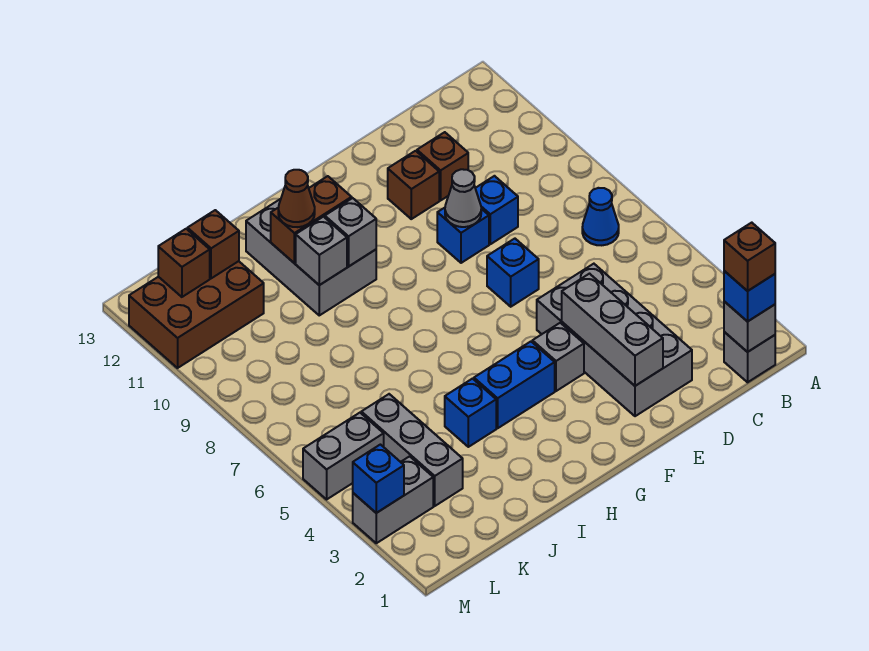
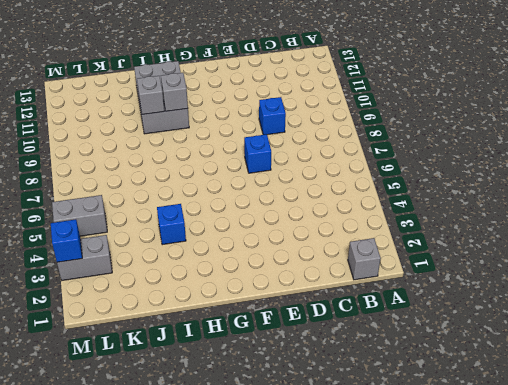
none -> blue 1x1 cone [582,188,619,245]
none -> grey 2x4 brick [537,264,692,416]
none -> brown 1x1 brick [417,132,468,200]

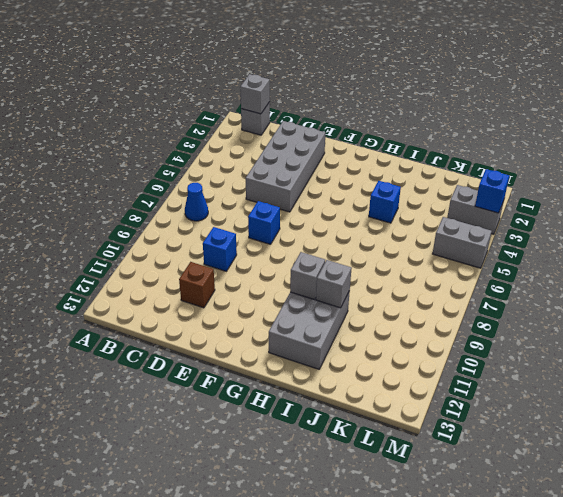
none -> blue 1x1 brick [437,208,489,263]
none -> brown 1x1 brick [388,151,439,219]
none -> grey 1x1 brick [532,323,584,391]

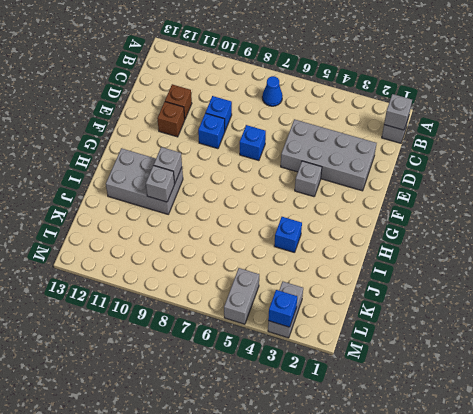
none -> blue 1x2 brick [474,342,555,428]
none -> grey 1x3 brick [361,394,463,506]
none -> brown 2x3 brick [129,261,264,368]

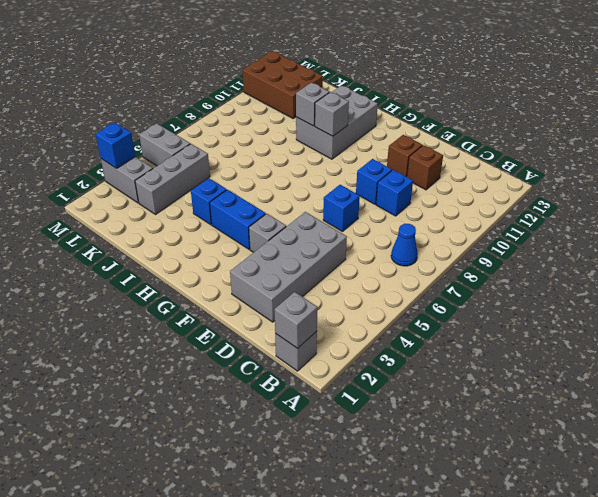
none -> grey 1x3 brick [562,274,663,386]
none -> grey 1x1 cone [445,169,481,227]
none -> brown 1x2 brick [271,176,352,263]

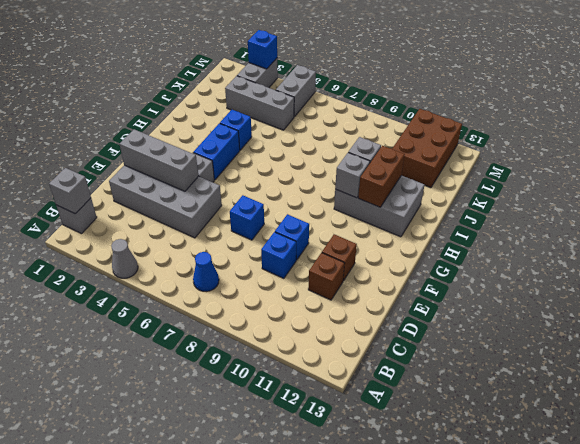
grey 1x1 cone [111,239,138,278] -> grey 1x1 cone moved to [445,169,481,227]
none -> brown 1x1 brick [187,210,239,278]
none -> brown 1x1 brick [158,229,210,297]
none -> blue 1x1 brick [724,271,775,322]

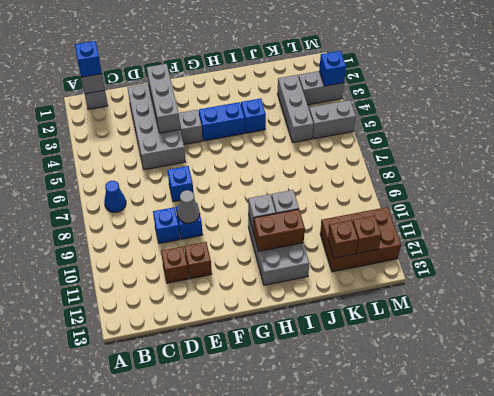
none -> brown 1x1 cone [278,170,315,227]
none -> brown 1x1 brick [724,223,775,291]

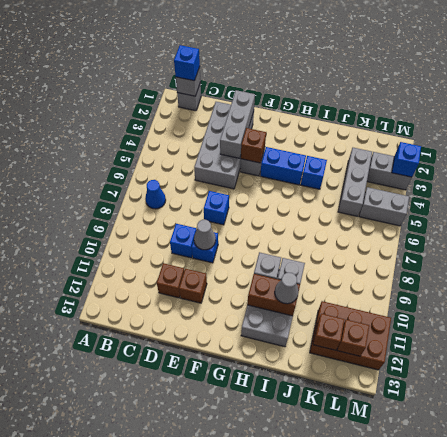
brown 1x1 brick [241,128,266,163] -> brown 1x1 brick moved to [724,223,775,291]
grey 1x1 cone [275,273,299,304] -> brown 1x1 cone [278,170,315,227]

